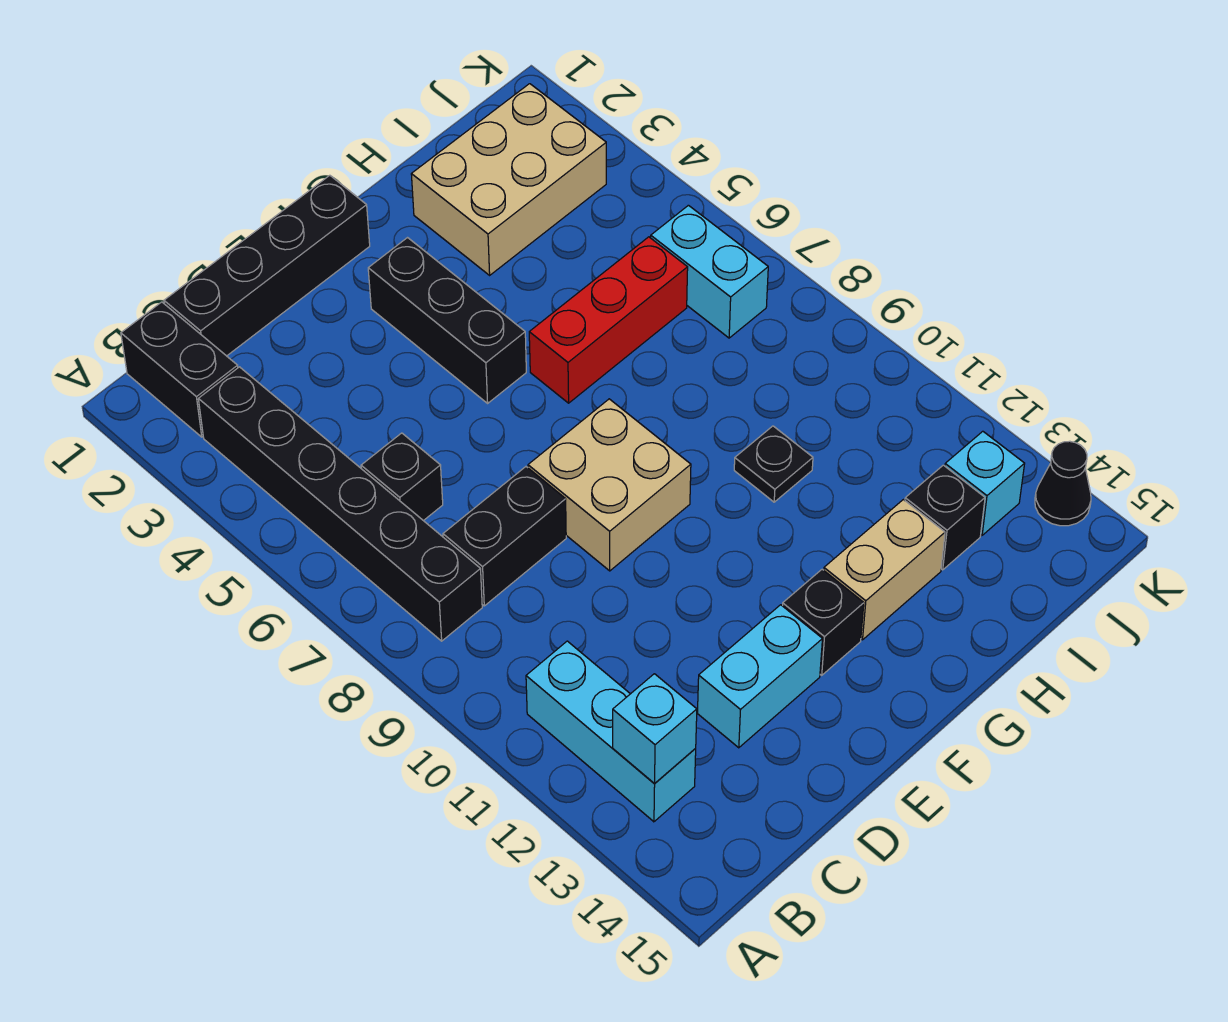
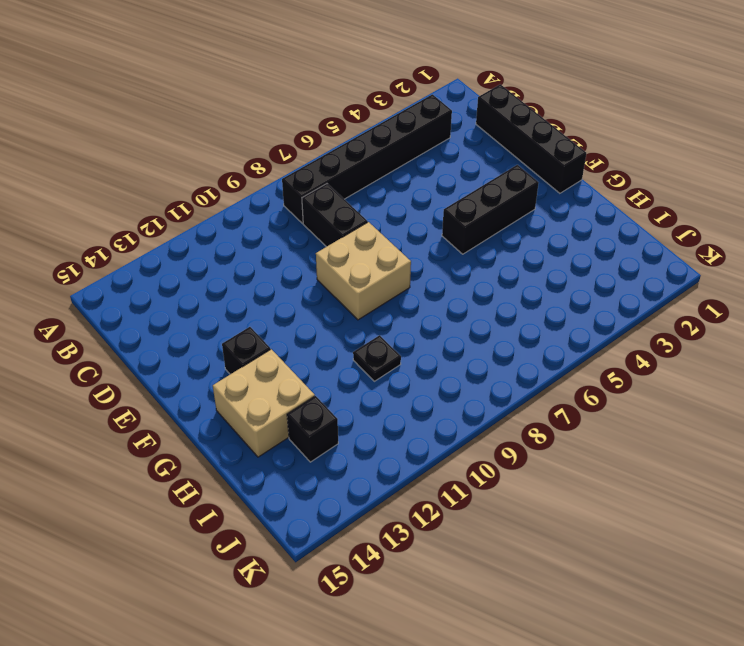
tan 2x2 brick [213,349,315,457] -> tan 1x2 brick [824,500,945,640]
none -> black 1x2 brick [121,302,238,437]
none -> cyan 1x3 brick [526,641,696,822]
none -> black 1x1 brick [361,433,443,521]

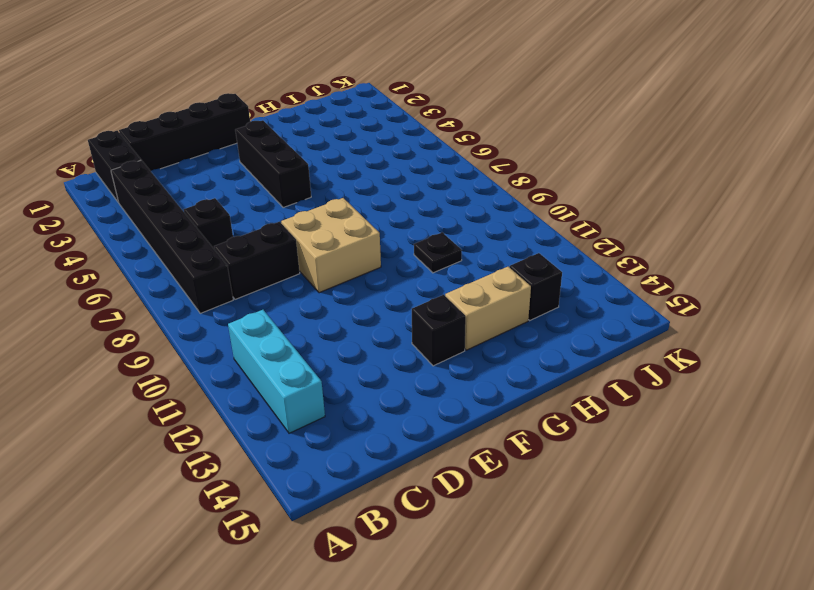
none -> cyan 1x2 brick [697,605,822,748]
none -> red 1x3 brick [529,237,688,403]
none -> tan 2x3 brick [411,84,606,275]

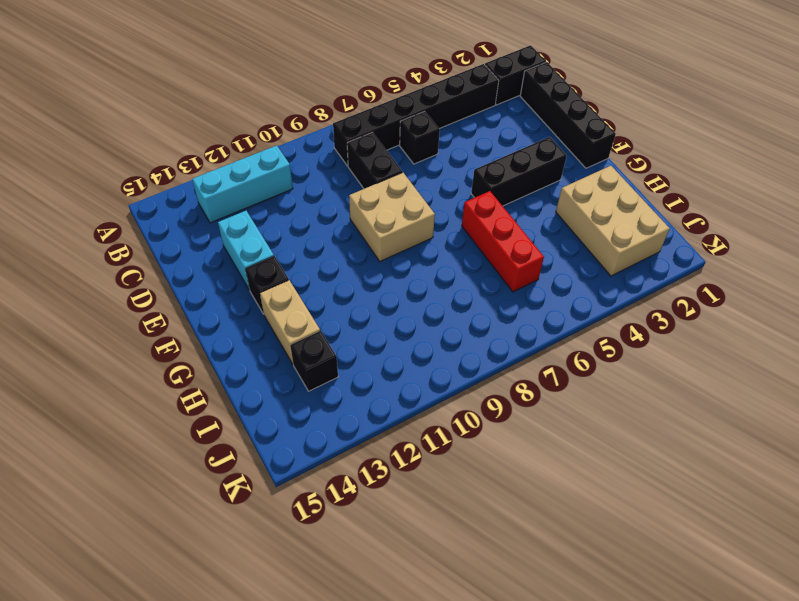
none -> black 1x1 plate [734,426,813,502]
none -> cyan 1x2 brick [651,205,768,338]
none -> cyan 1x1 brick [945,431,1025,535]

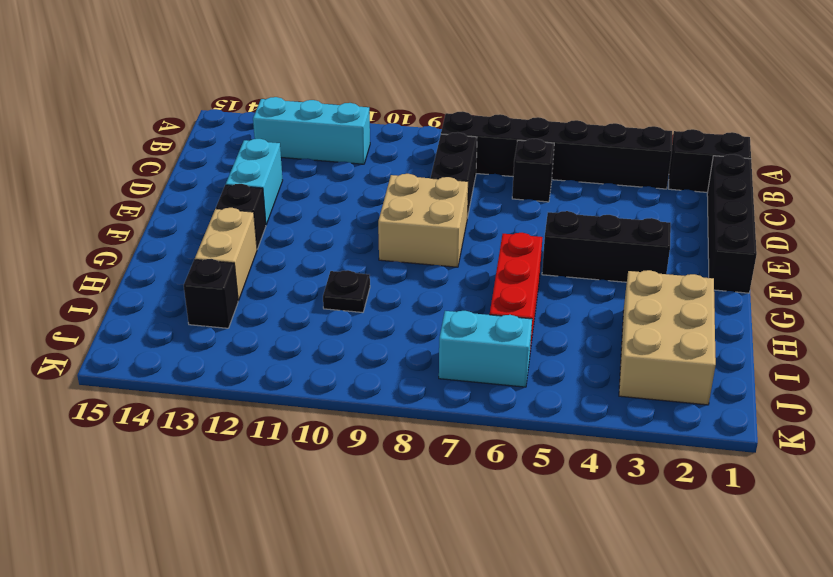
none -> cyan 1x1 brick [945,431,1025,535]
none -> black 1x1 cone [1035,441,1091,526]
none -> cyan 1x1 brick [613,674,697,784]

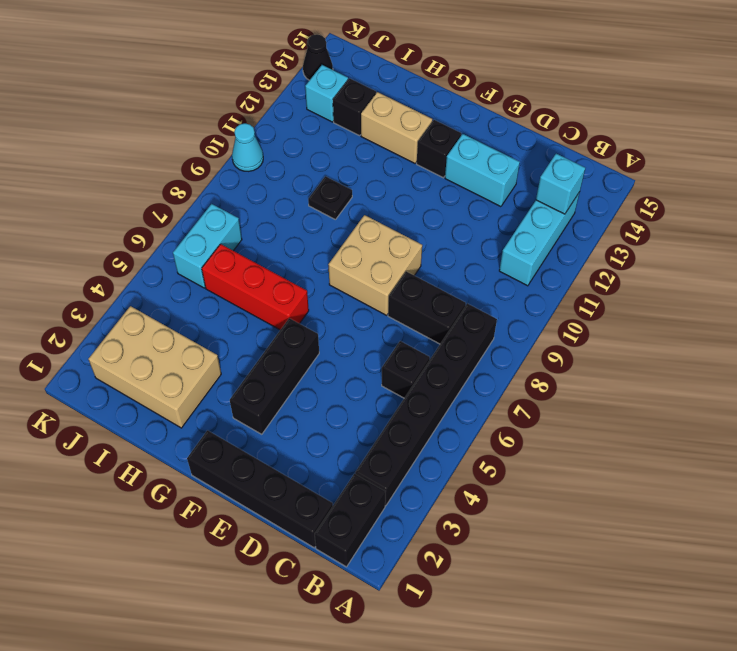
cyan 1x1 cone [232,123,263,171] -> none

